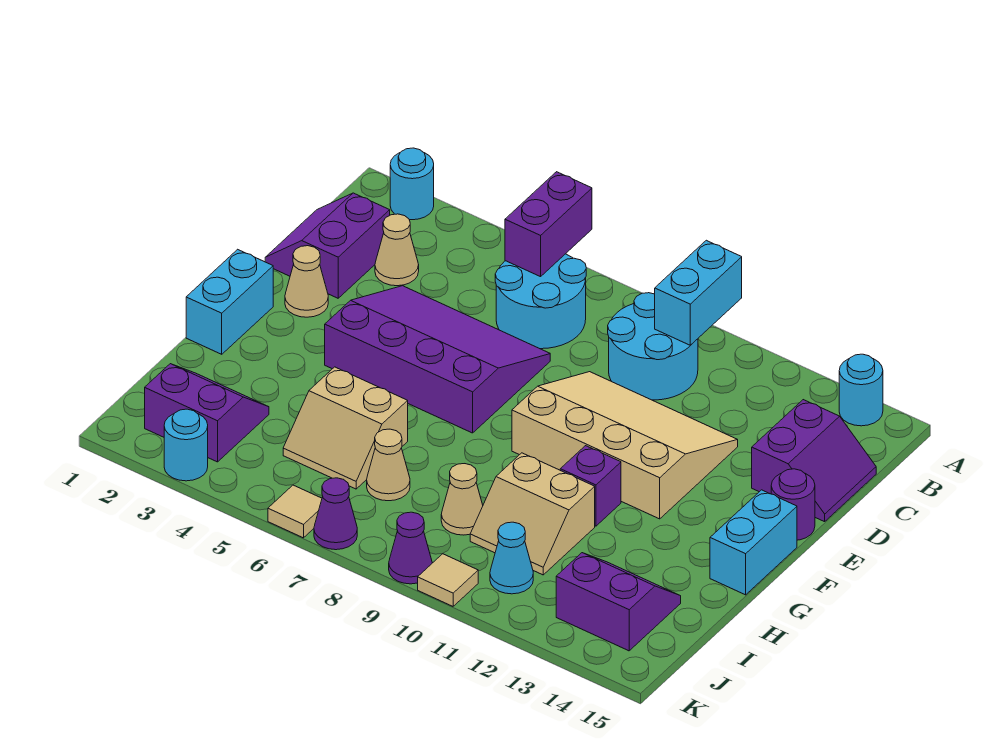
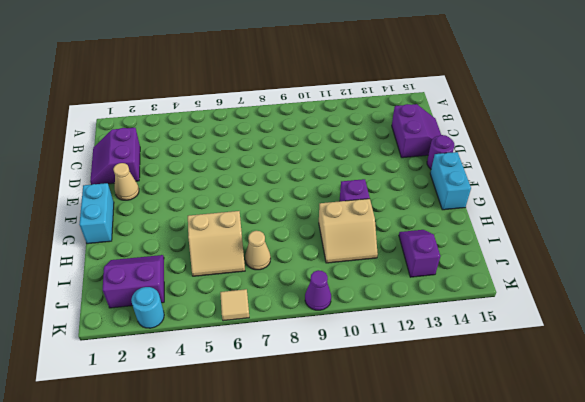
purple 1x2 slope [399,230,440,277] -> purple 2x2 slope [556,553,681,651]
none -> cyan 1x1 round brick [390,148,434,220]
none -> cyan 1x1 round brick [839,354,883,426]
none -> cyan 2x2 round brick [495,254,586,349]

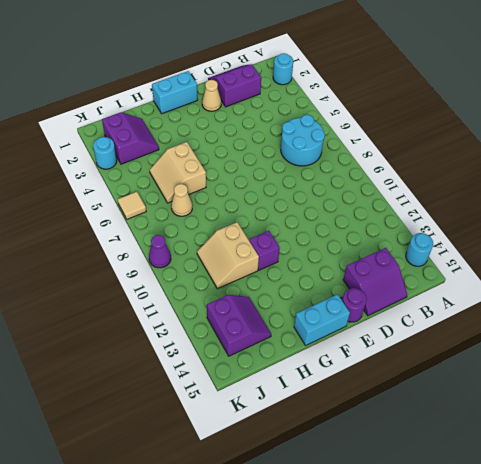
none -> cyan 2x2 round brick [608,293,698,400]
none -> tan 1x1 cone [375,214,419,286]
none -> purple 3x4 slope [325,286,550,433]

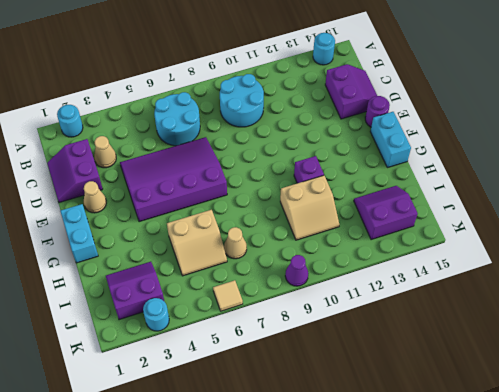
none -> tan 3x4 slope [512,372,738,519]
none -> tan 1x1 cone [441,464,483,535]
none -> cyan 1x1 cone [490,522,533,594]

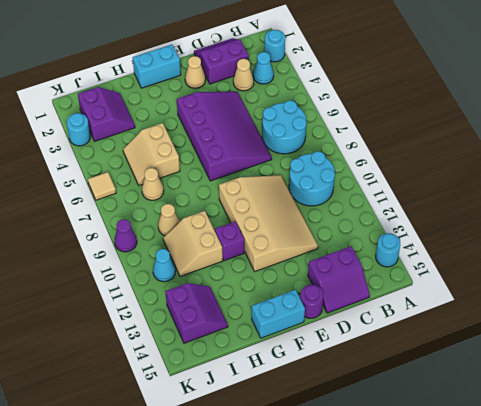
cyan 1x1 cone [253,52,274,84] -> none
none -> purple 1x1 cone [314,478,357,550]
none -> tan 1x1 tile [418,554,478,606]
none -> purple 1x2 brick [505,172,592,277]

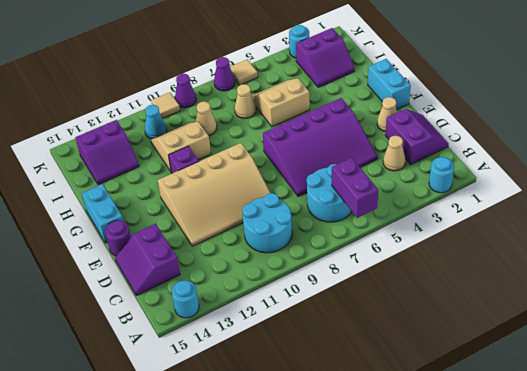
none -> cyan 1x2 brick [655,240,742,345]

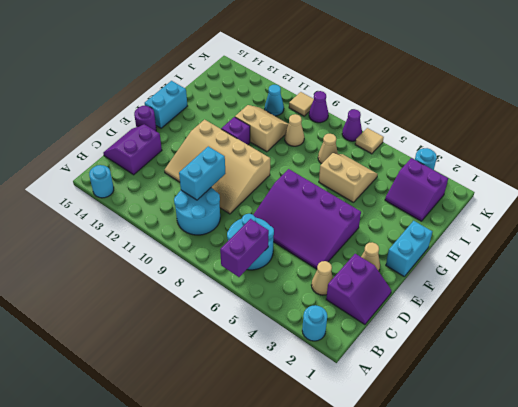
cyan 1x2 brick [179,146,225,200] -> cyan 1x2 brick moved to [655,240,742,345]
none -> purple 2x2 slope [556,553,681,651]

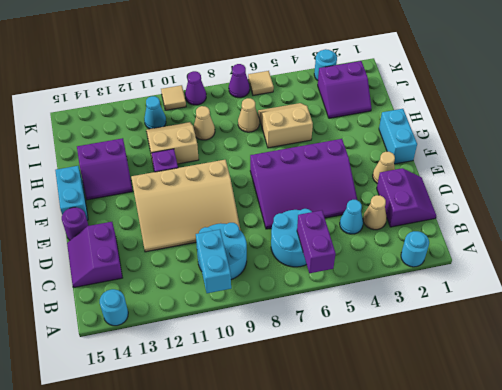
cyan 1x1 cone [340,200,363,234] -> none
purple 2x2 slope [77,138,133,200] -> purple 2x2 slope moved to [556,553,681,651]

